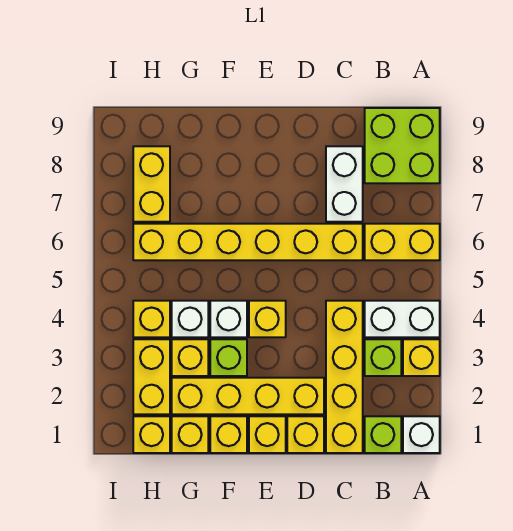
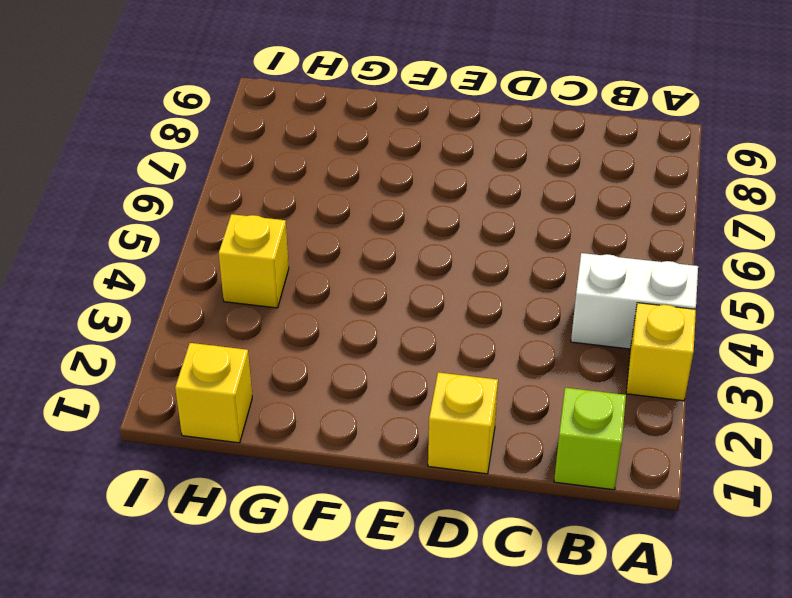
none -> white 1x1 brick [403,416,440,453]
none -> yellow 1x2 brick [365,224,440,260]
none -> lime 2x2 brick [365,108,440,183]

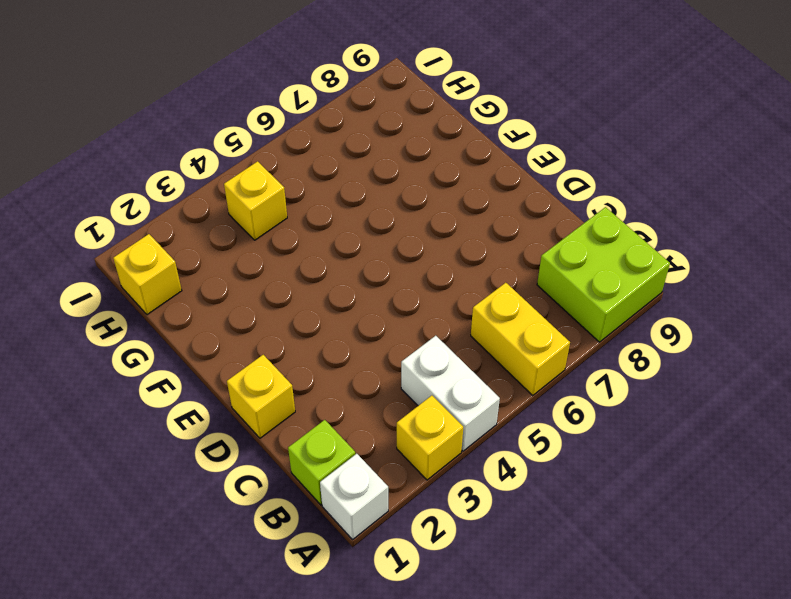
none -> lime 1x1 brick [365,339,401,376]
none -> yellow 1x4 brick [326,301,363,453]
none -> yellow 1x6 brick [133,224,363,260]

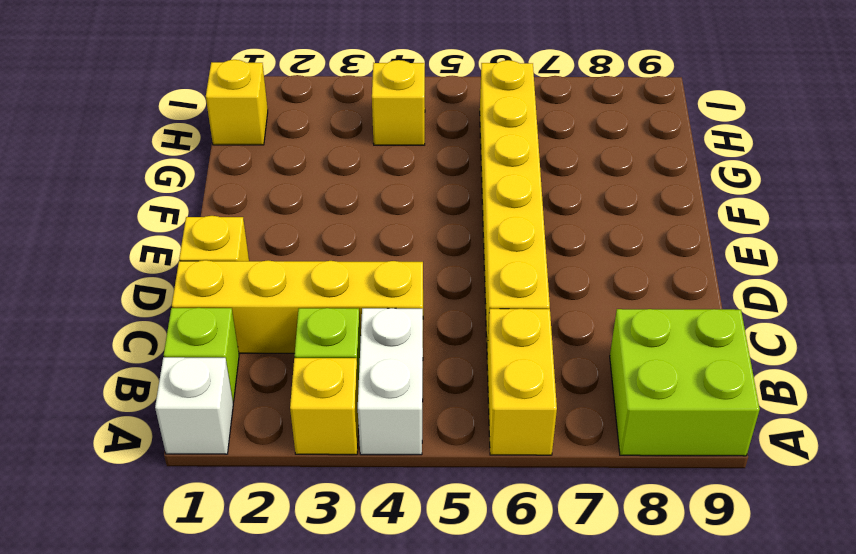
none -> white 1x2 brick [326,146,363,222]
none -> yellow 1x4 brick [172,378,324,414]
none -> yellow 1x1 brick [249,416,286,453]

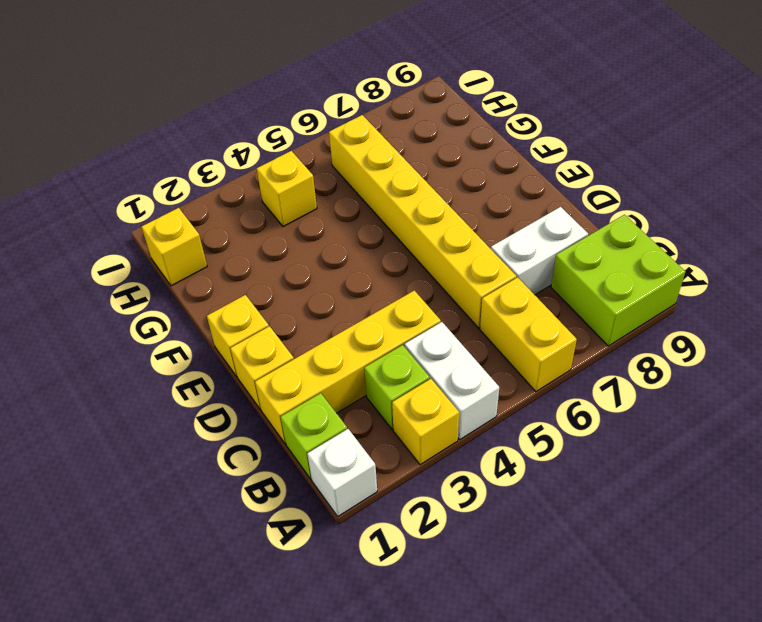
none -> yellow 1x4 brick [172,378,324,414]
none -> yellow 1x1 brick [249,301,286,337]
none -> yellow 1x1 brick [210,416,247,453]

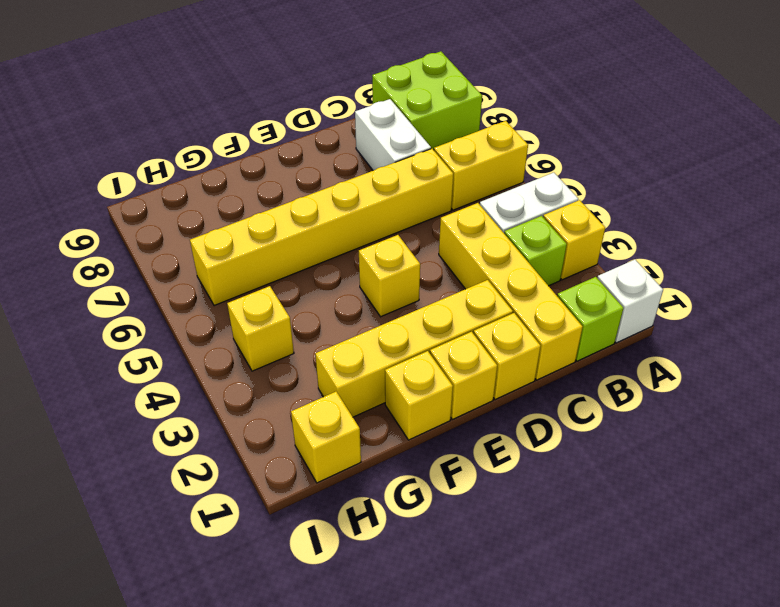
none -> lime 1x1 brick [210,339,247,376]
none -> white 1x1 brick [210,301,247,337]
none -> yellow 1x1 brick [172,416,208,453]

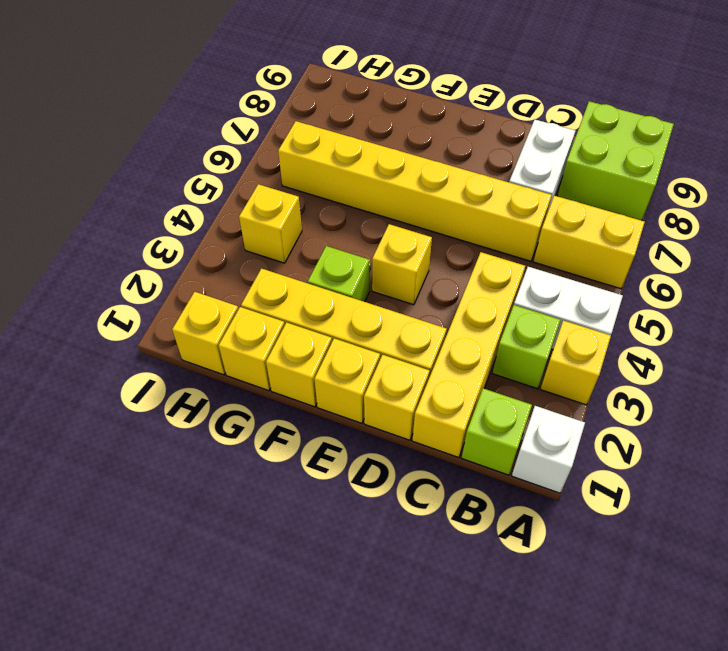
none -> white 1x1 brick [210,301,247,337]
none -> yellow 1x1 brick [172,339,208,376]
none -> white 1x1 brick [172,301,208,337]

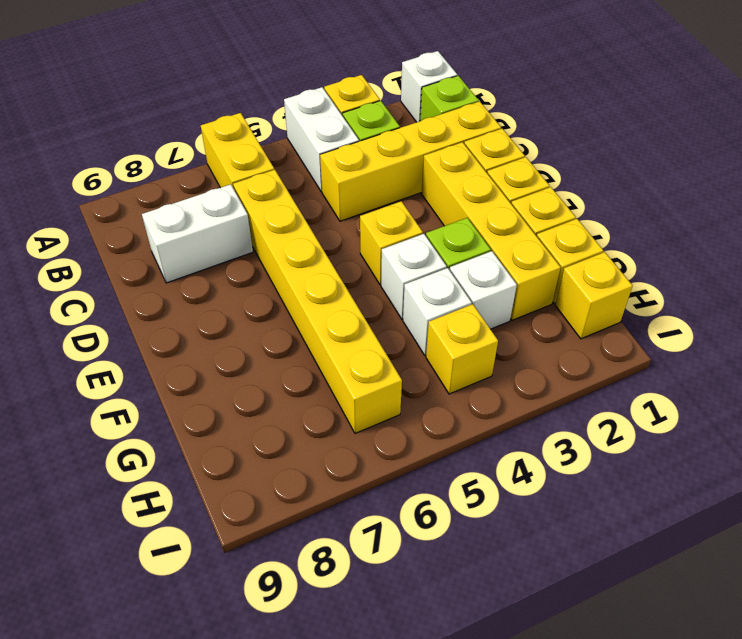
white 1x1 brick [450,251,517,329] -> yellow 1x1 brick [172,339,208,376]
none -> lime 2x2 brick [365,108,440,183]
none -> yellow 1x2 brick [133,339,170,414]
none -> yellow 1x2 brick [133,146,170,222]

